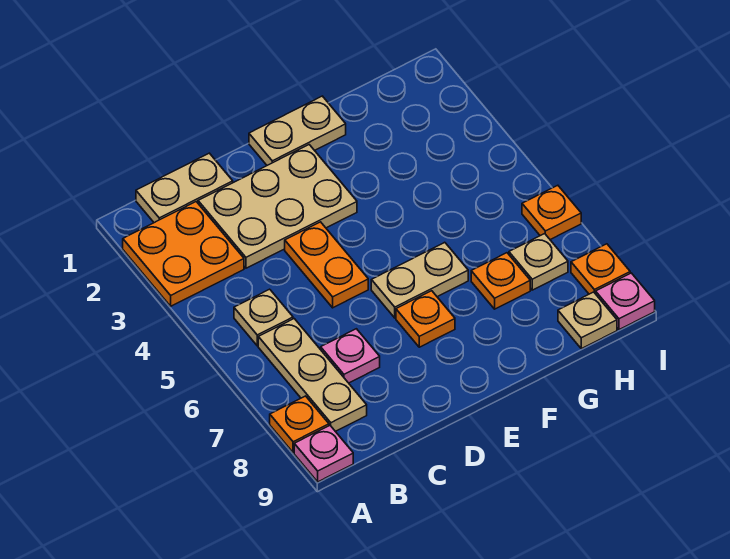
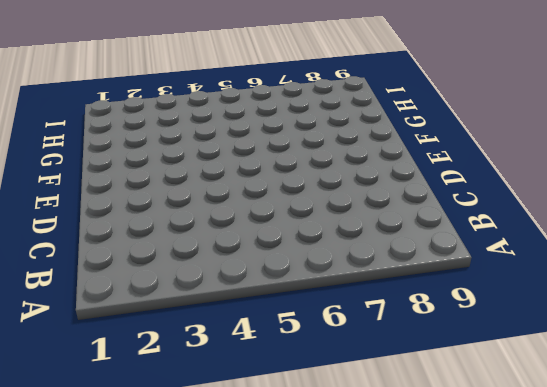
none -> orange 2x2 plate [123,202,244,306]
none -> orange 1x1 plate [270,396,329,453]
none -> pink 1x1 plate [294,426,353,482]

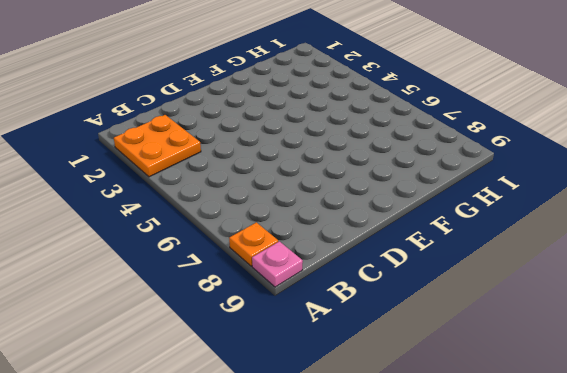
none -> tan 1x2 plate [136,153,233,223]
none -> tan 1x1 plate [234,289,293,346]
none -> tan 1x3 plate [258,319,367,431]

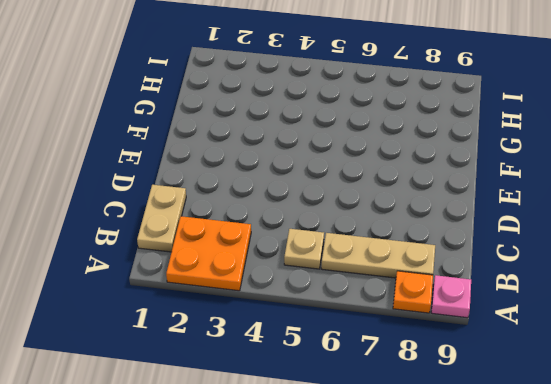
none -> tan 2x3 plate [198,145,357,268]
none -> pink 1x1 plate [321,329,380,383]
none -> orange 1x2 plate [285,222,368,308]

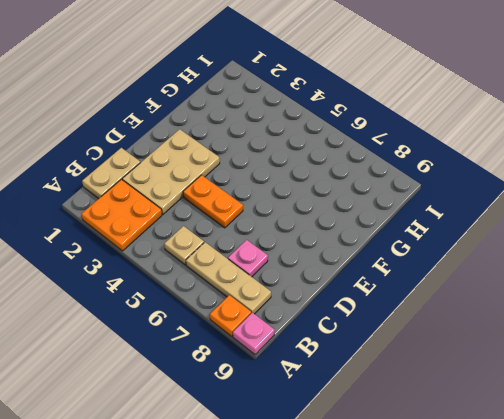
none -> tan 1x2 plate [249,96,346,165]
none -> tan 1x2 plate [371,242,468,318]
none -> orange 1x1 plate [396,291,455,347]

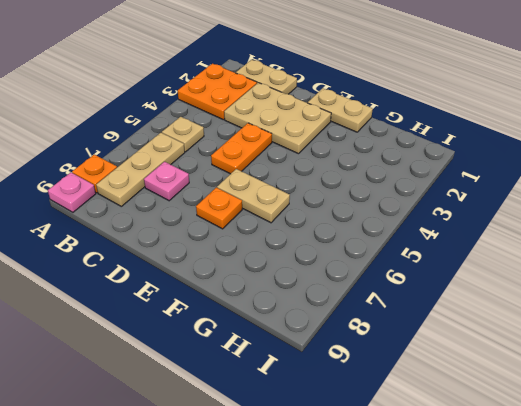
none -> orange 1x1 plate [471,253,530,309]
none -> tan 1x1 plate [509,234,568,290]
none -> tan 1x1 plate [558,292,617,349]

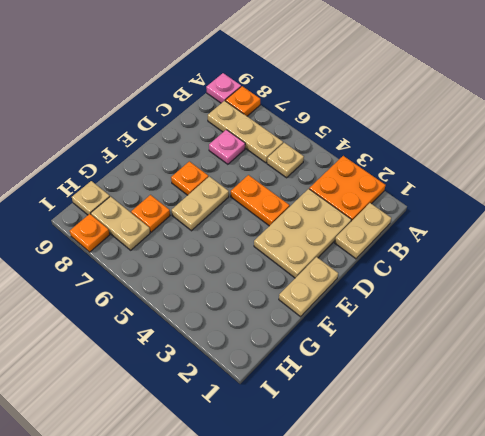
tan 1x2 plate [91,196,150,250] -> tan 1x1 plate [509,234,568,290]
none -> orange 1x1 plate [522,185,581,240]
none -> pink 1x1 plate [596,273,655,330]

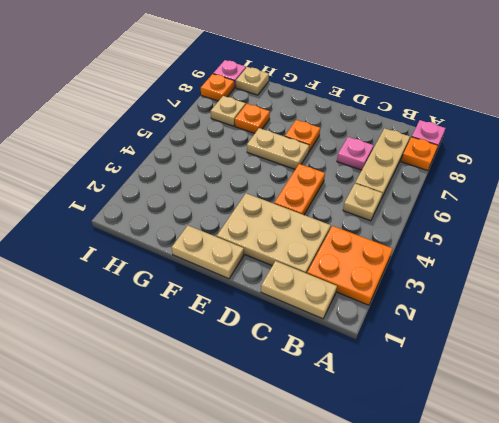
none -> orange 1x1 plate [522,185,581,240]

